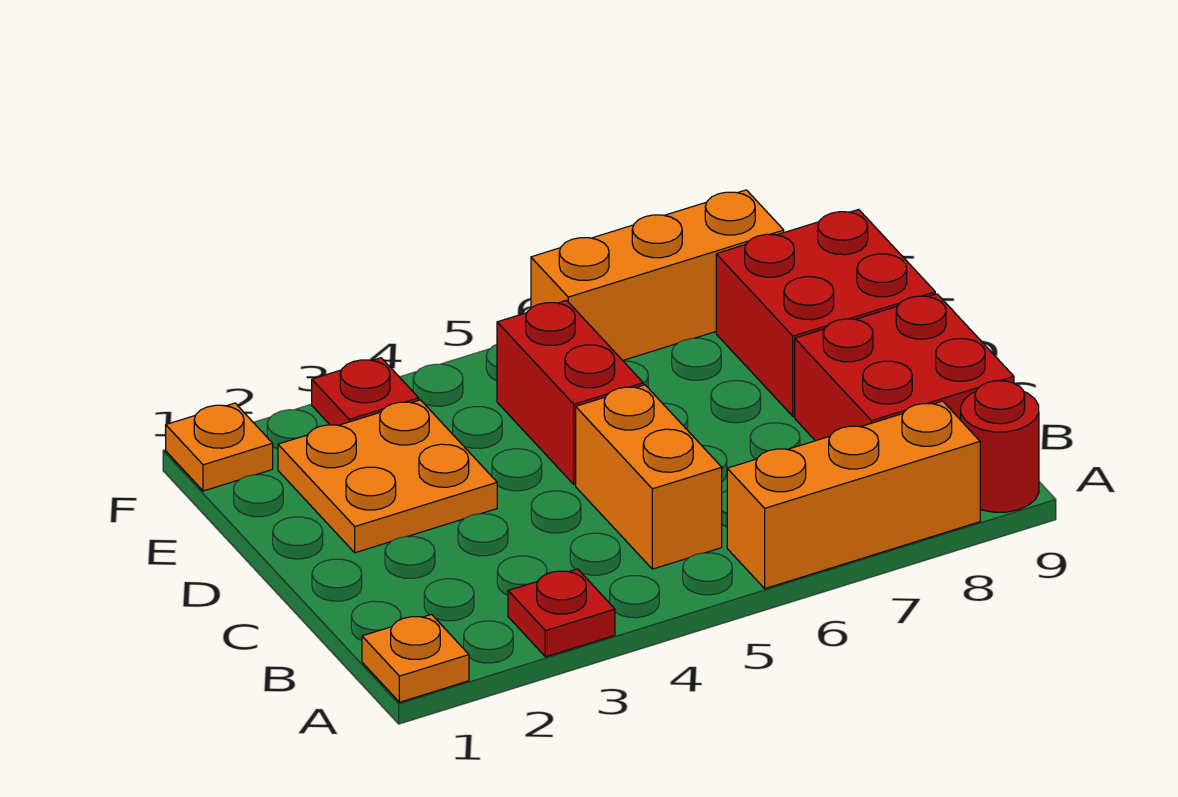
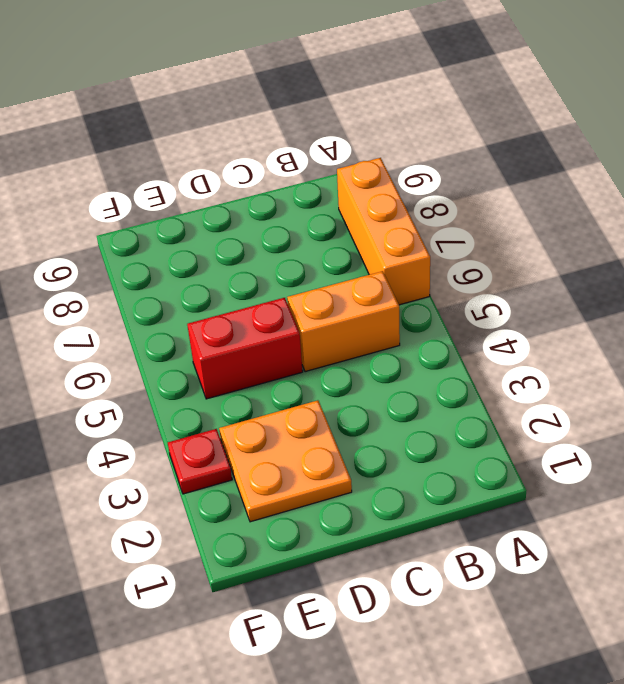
none -> orange 1x1 plate [362,614,469,702]
none -> red 1x1 plate [508,569,615,657]
none -> red 1x1 round brick [961,381,1039,512]

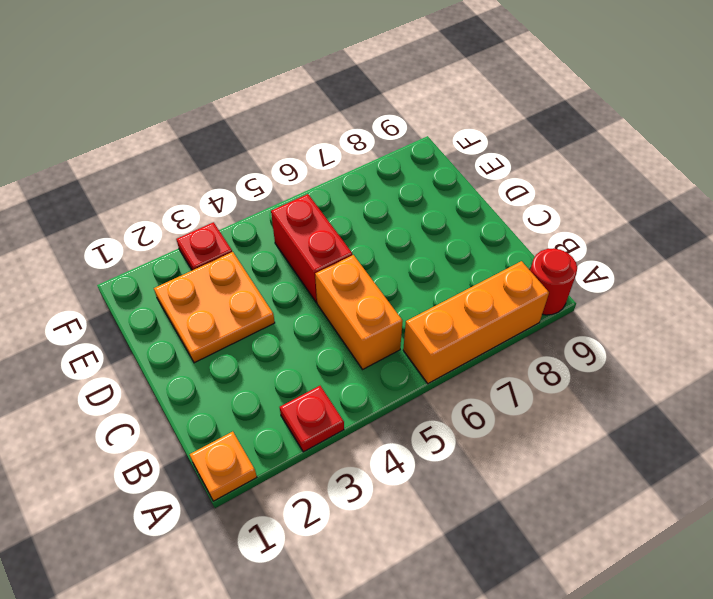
none -> red 2x2 brick [795,294,1014,441]
none -> red 2x2 brick [716,209,935,416]
none -> orange 1x1 plate [166,403,273,491]

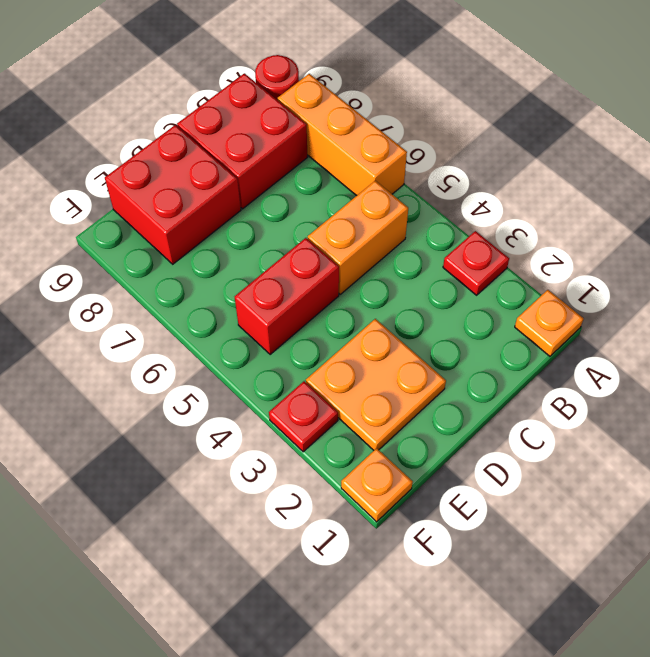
none -> orange 1x3 brick [531,190,784,360]

